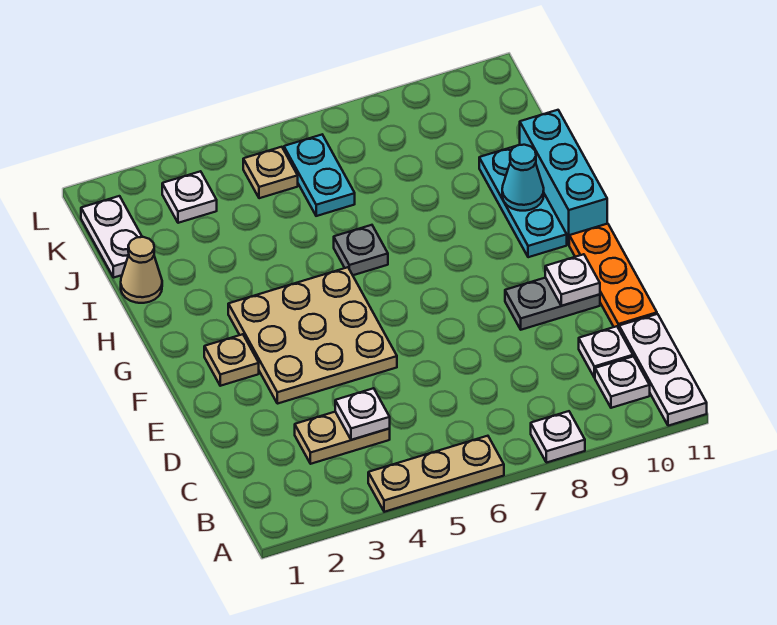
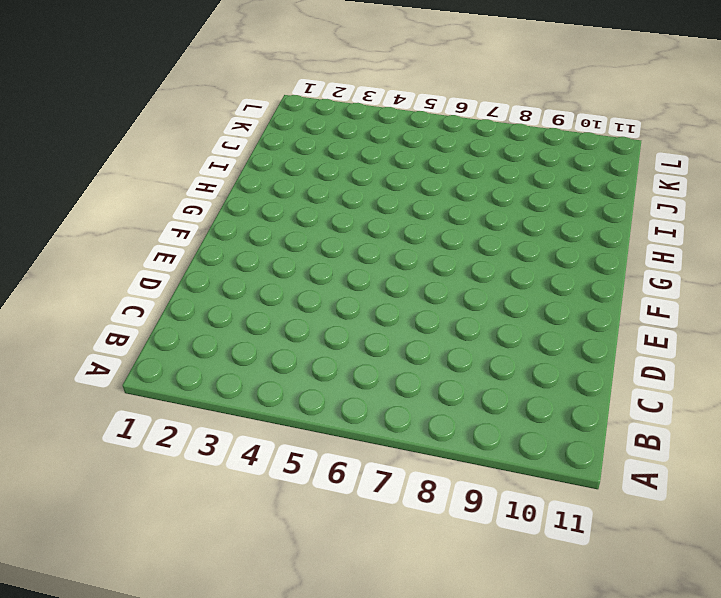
none -> tan 1x3 plate [368,436,504,512]
none -> white 1x1 plate [531,411,585,463]
none -> white 1x3 plate [619,314,707,426]

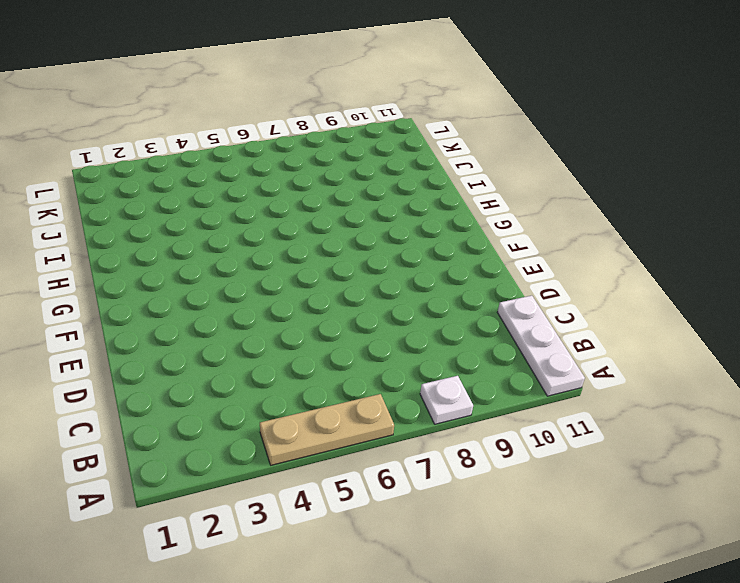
none -> white 1x1 plate [595,356,650,408]
none -> tan 1x2 plate [295,412,390,464]
none -> white 1x1 plate [579,326,633,378]

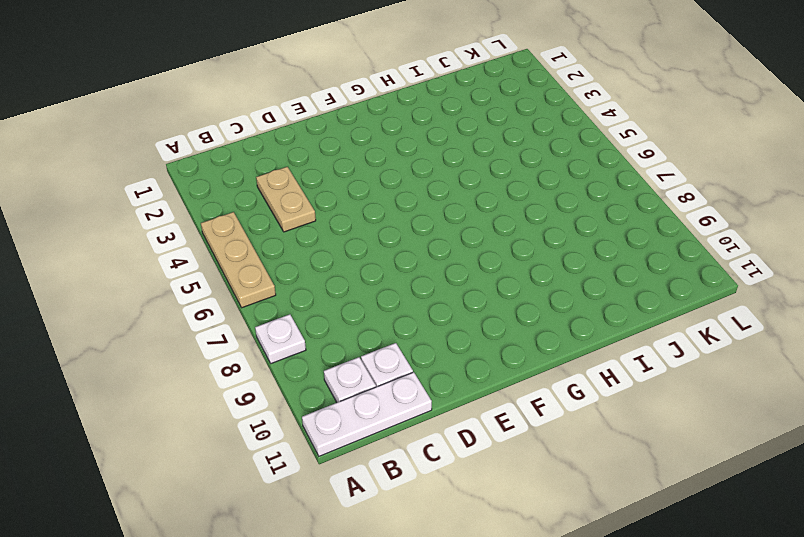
none -> orange 1x3 plate [569,224,657,329]
none -> tan 3x3 plate [228,267,397,404]
none -> grey 1x2 plate [505,278,600,330]

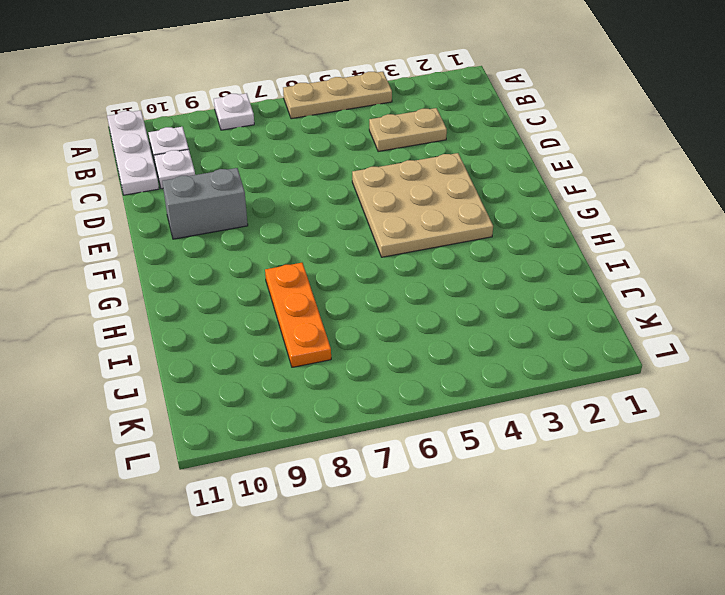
grey 1x2 brick [162,168,248,239] -> grey 1x2 plate [505,278,600,330]
orange 1x3 plate [265,263,331,367] -> orange 1x3 plate moved to [569,224,657,329]
none -> tan 1x1 plate [204,334,259,386]
none -> cyan 1x3 plate [479,146,567,257]
none -> cyan 1x3 brick [520,110,607,245]

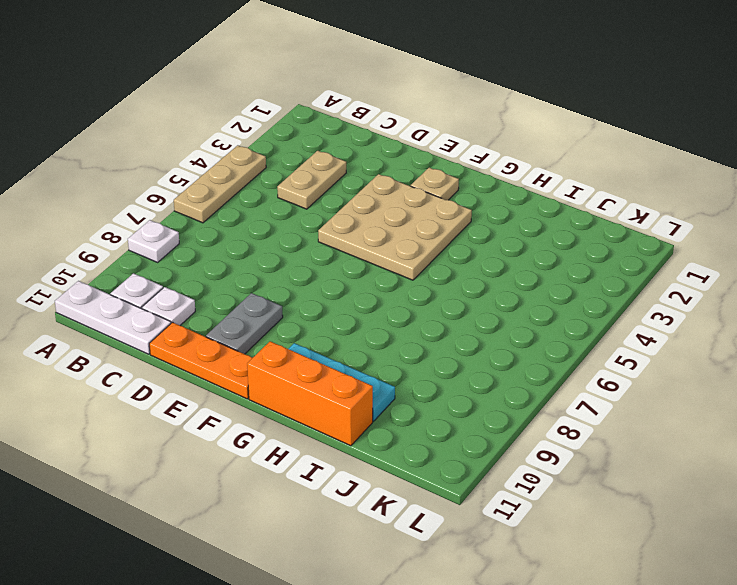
orange 1x3 brick [247,341,373,446] -> cyan 1x3 brick [520,110,607,245]
none -> grey 1x1 plate [334,225,388,275]
none -> tan 1x1 cone [121,237,162,303]
none -> white 1x2 plate [81,196,142,278]

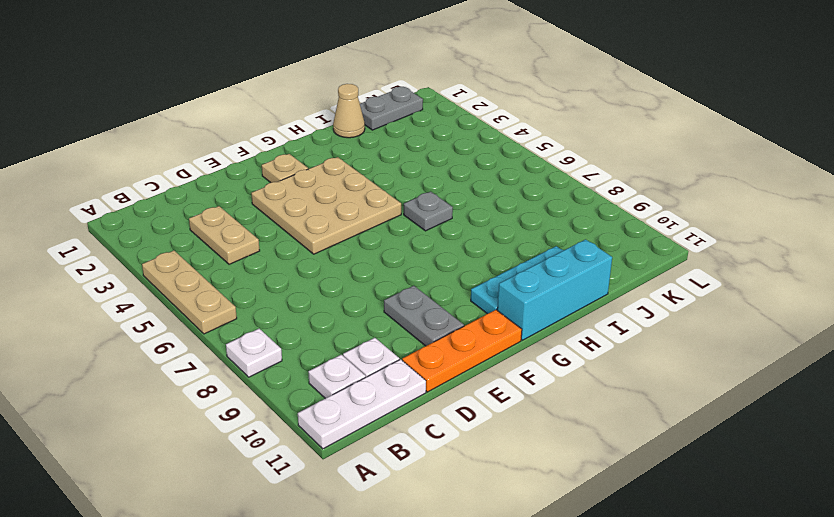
grey 1x2 plate [360,87,423,130] -> white 1x2 plate [81,196,142,278]
none -> cyan 1x2 plate [284,135,355,216]
none -> white 1x1 plate [162,171,217,223]
none -> tan 1x1 plate [243,147,298,198]

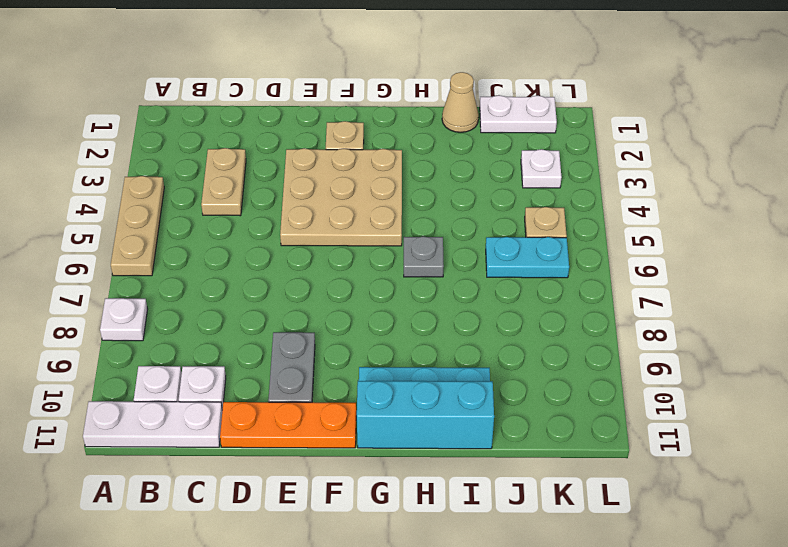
none -> white 1x1 plate [335,388,390,440]
none -> white 1x1 plate [545,254,600,306]
none -> cyan 1x1 cone [502,145,544,211]

